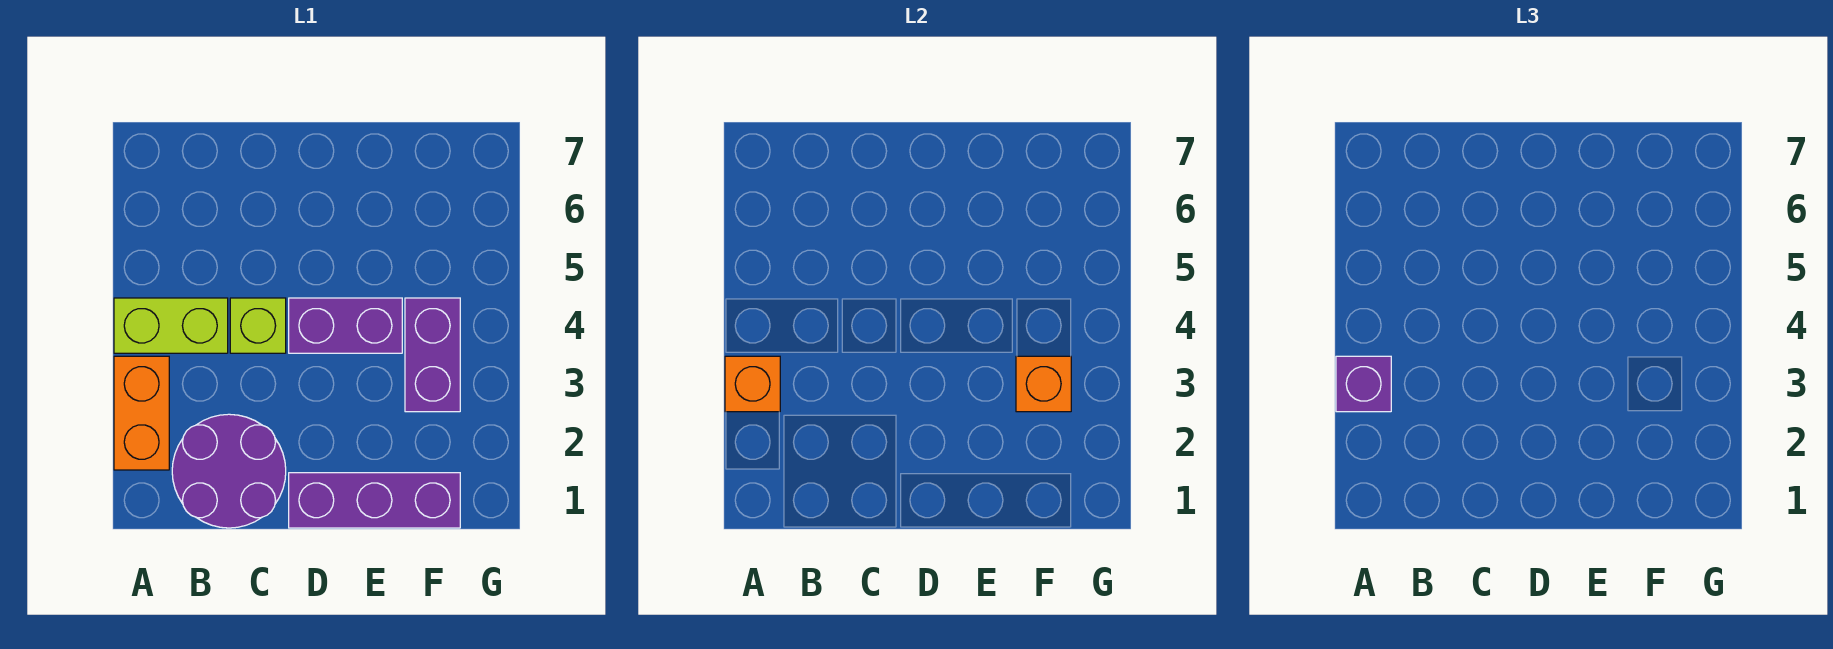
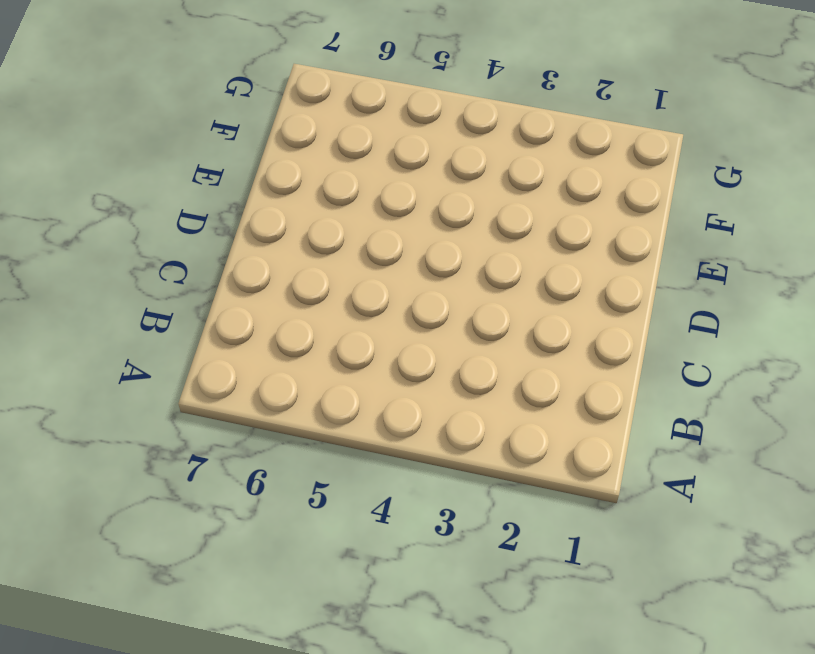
none -> orange 1x2 brick [114,356,169,470]
none -> lime 1x2 brick [114,298,228,353]

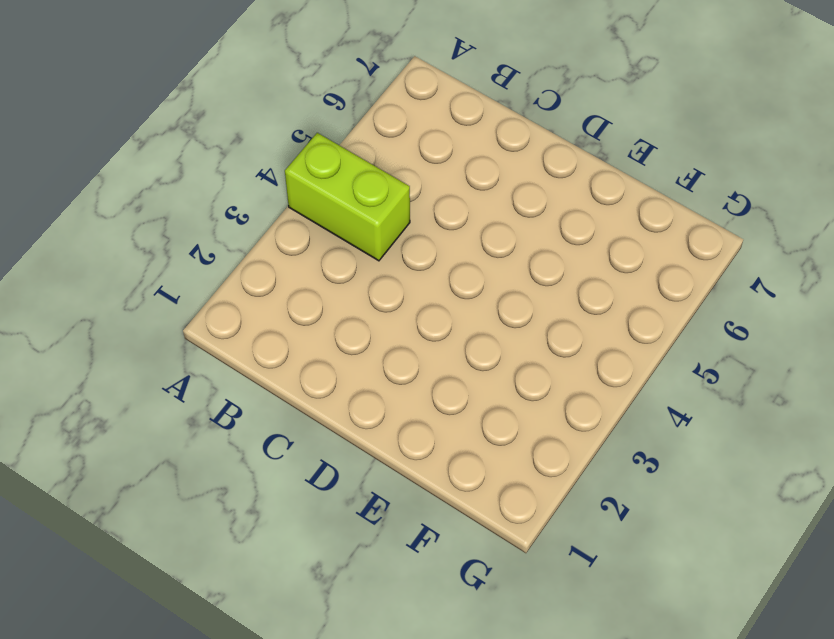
none -> orange 1x2 brick [114,356,169,470]
none -> purple 2x2 round brick [172,414,286,528]

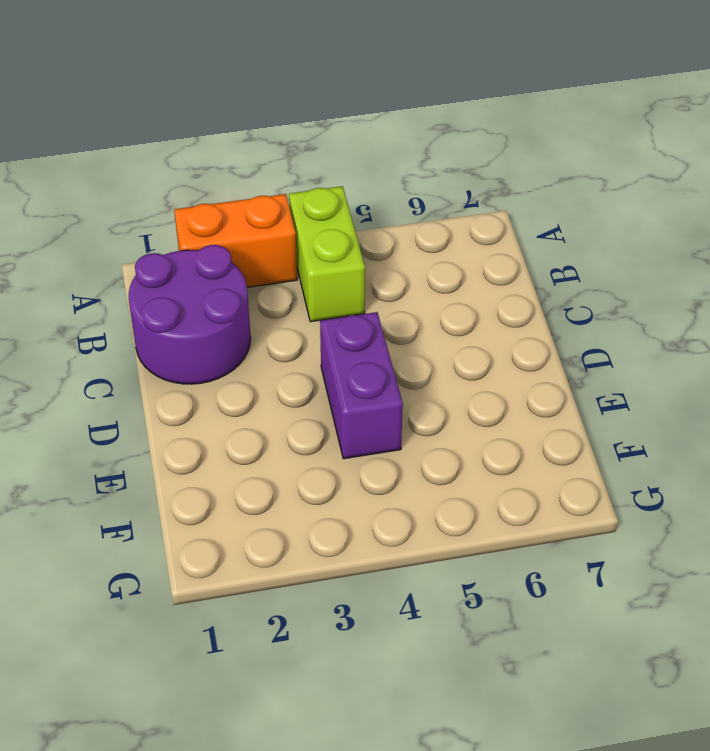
none -> lime 1x1 brick [230,298,286,353]
none -> purple 1x3 brick [289,473,460,528]

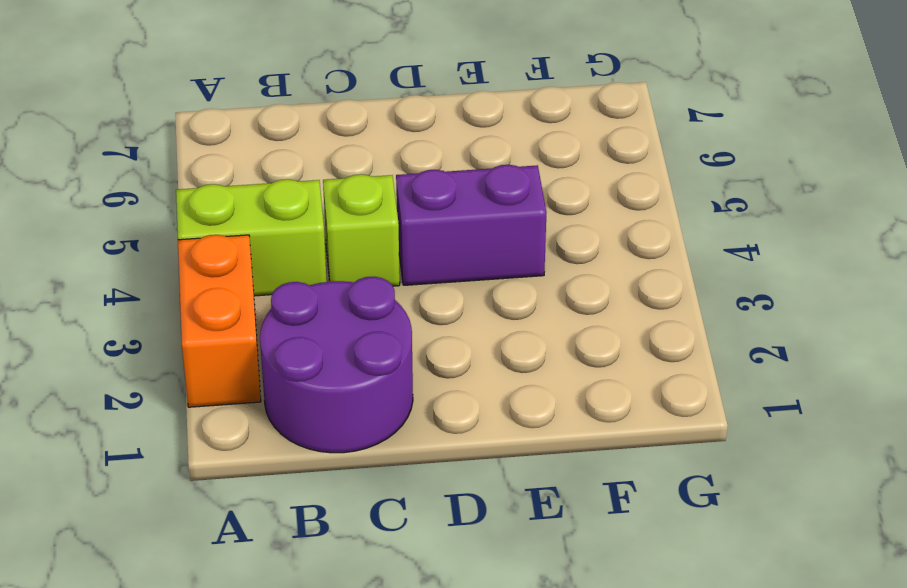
none -> purple 1x3 brick [289,473,460,528]
none -> purple 1x2 brick [405,298,460,412]

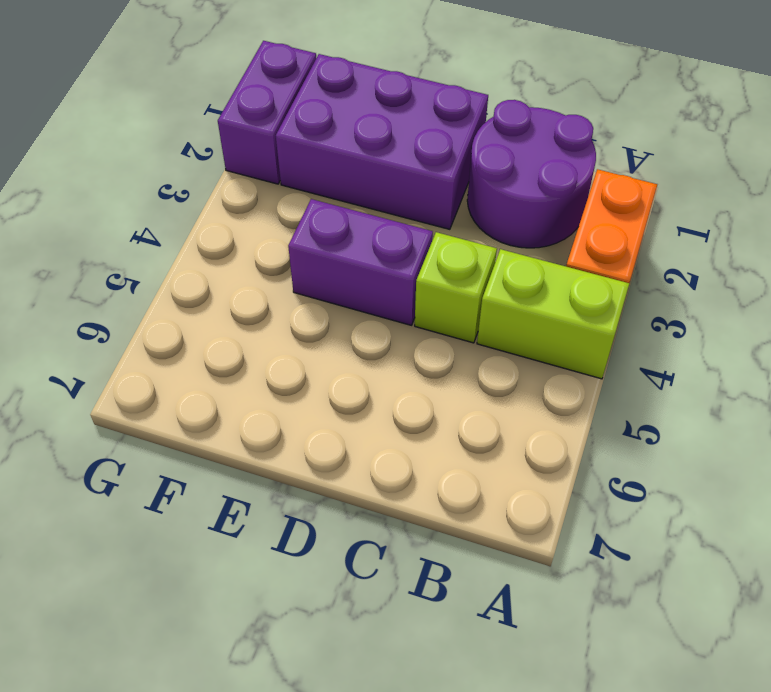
purple 2x3 brick [276,54,488,229] -> purple 1x3 brick [289,473,460,528]
purple 1x2 brick [218,41,316,184] -> purple 1x2 brick moved to [405,298,460,412]
none -> orange 1x1 brick [725,356,780,412]
none -> orange 1x1 brick [1016,356,1071,412]

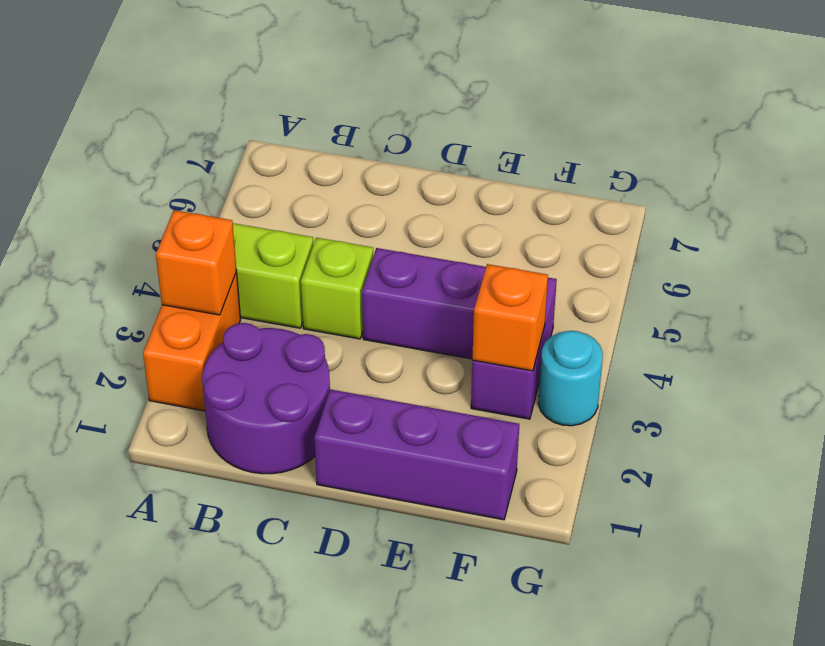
cyan 1x1 round brick [538,331,603,426] -> none
none -> purple 1x1 brick [1336,356,1391,412]

